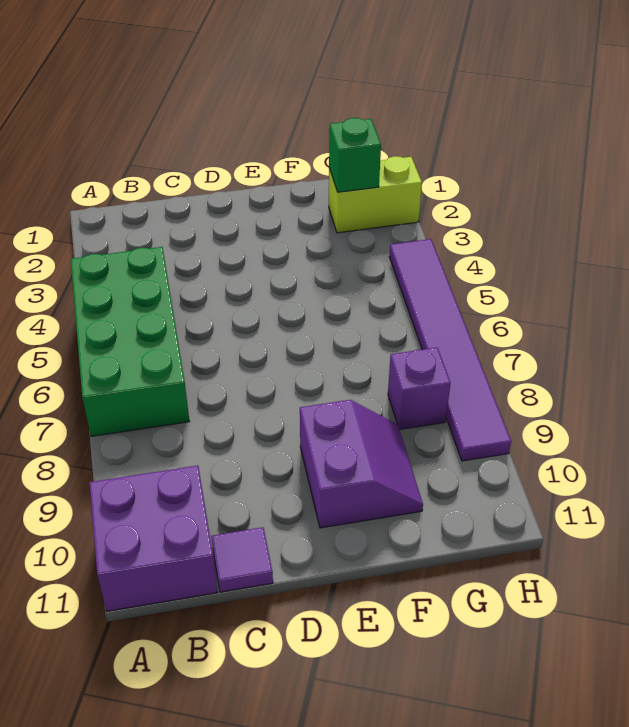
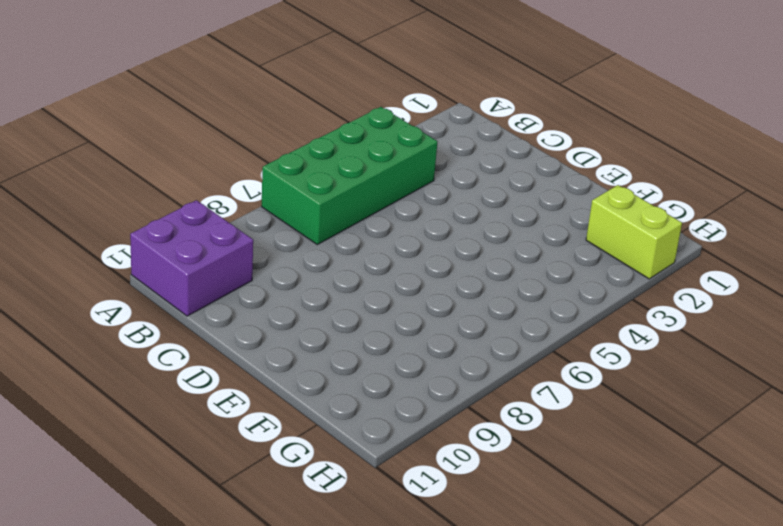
none -> purple 1x1 tile [211,527,273,592]
none -> purple 2x2 slope [300,400,423,528]

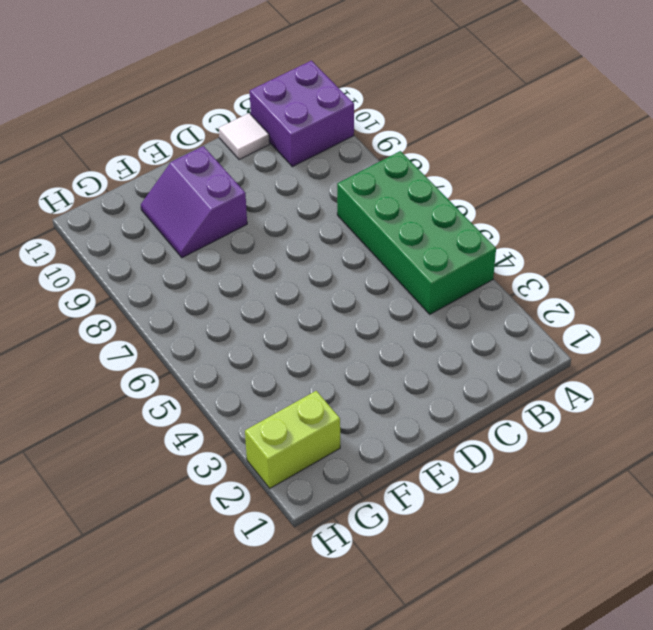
white 1x1 tile [219,113,270,160] -> purple 1x1 tile [211,527,273,592]
none -> purple 1x1 brick [388,348,451,429]
none -> purple 1x6 tile [390,239,511,461]

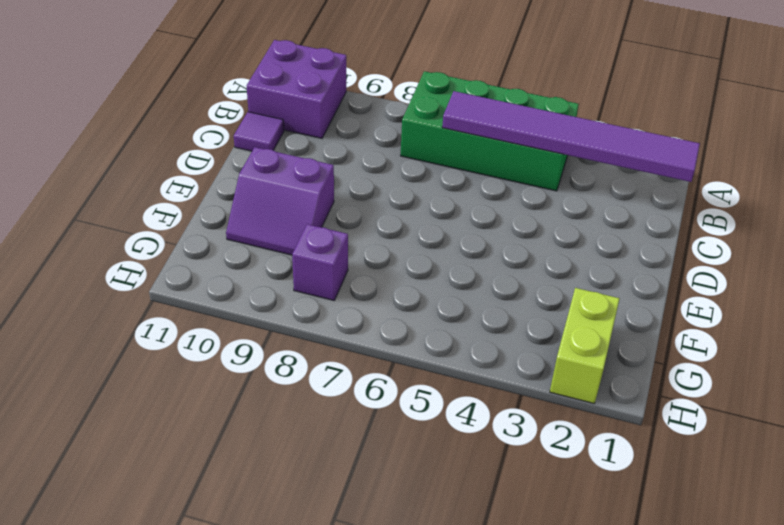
purple 1x6 tile [442,91,700,182] -> purple 1x6 tile moved to [390,239,511,461]
none -> green 1x1 brick [329,118,381,192]

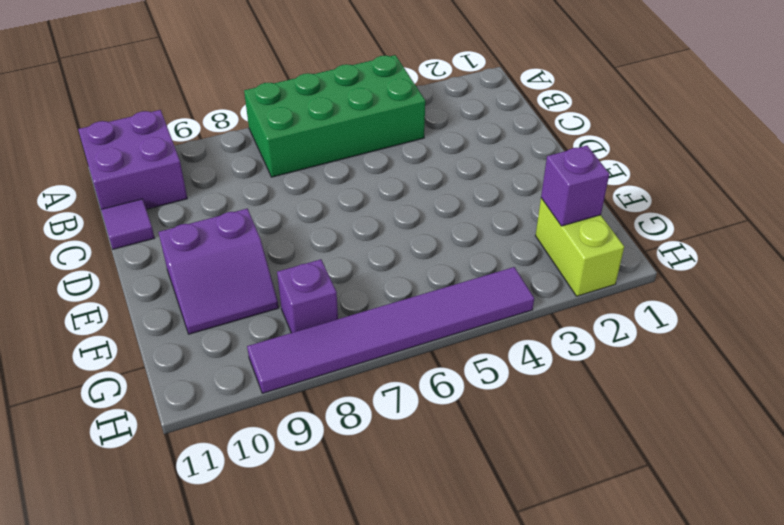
purple 1x1 brick [541,145,609,226] -> green 1x1 brick [329,118,381,192]

